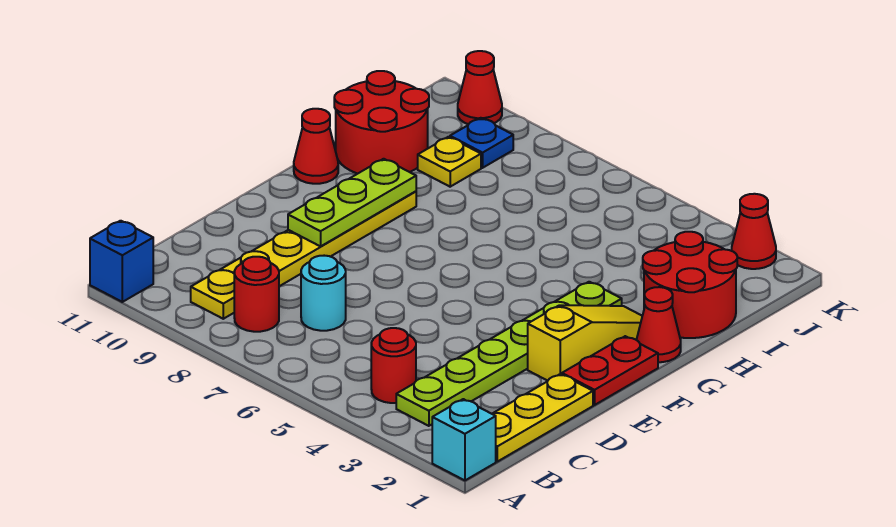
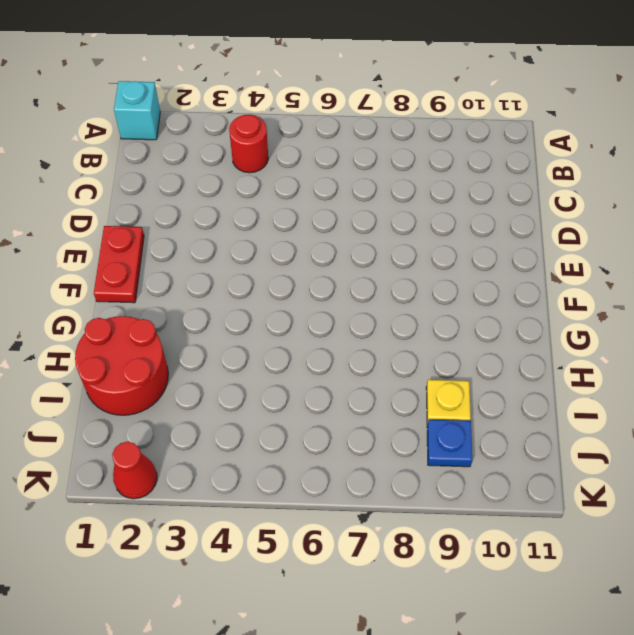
none -> blue 1x1 brick [90,221,153,302]
none -> yellow 1x3 plate [492,374,593,462]
none -> lime 1x6 plate [396,282,622,426]

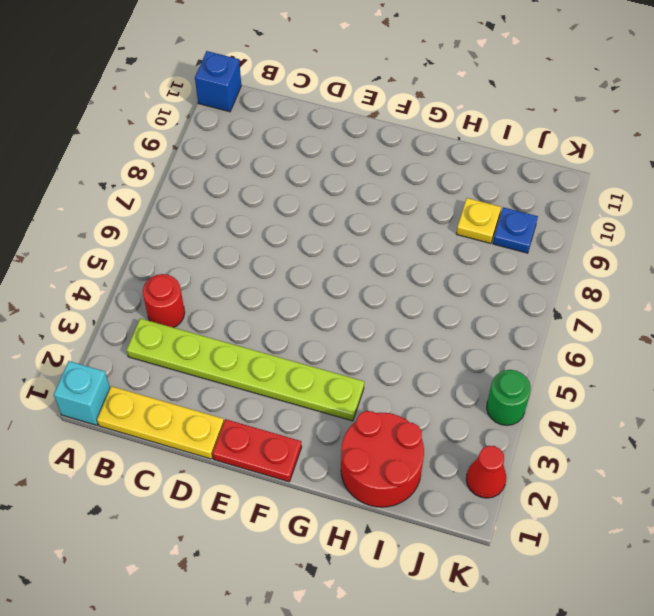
green 1x1 round brick [487,370,531,425] -> none
none -> red 1x1 round brick [234,257,279,332]
none -> yellow 1x6 plate [191,191,416,319]
none -> cyan 1x1 round brick [301,256,346,331]

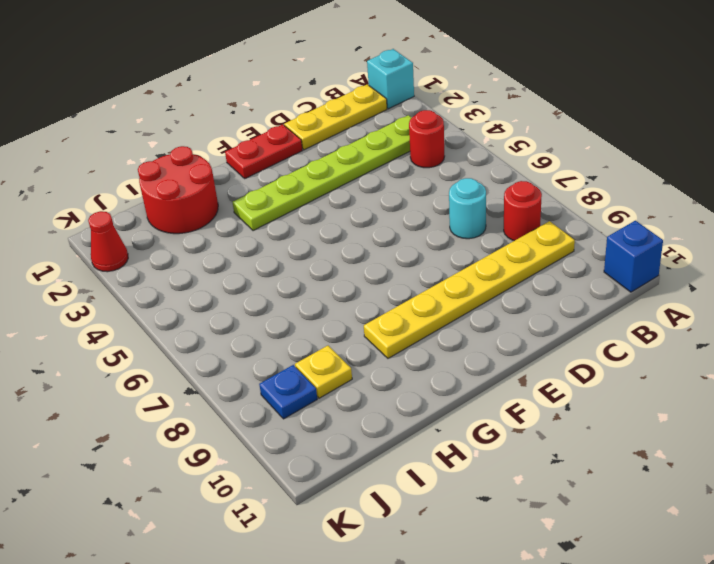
none -> yellow 1x3 slope [528,305,642,381]
none -> red 1x1 cone [637,287,681,362]
none -> red 1x1 cone [294,109,338,184]

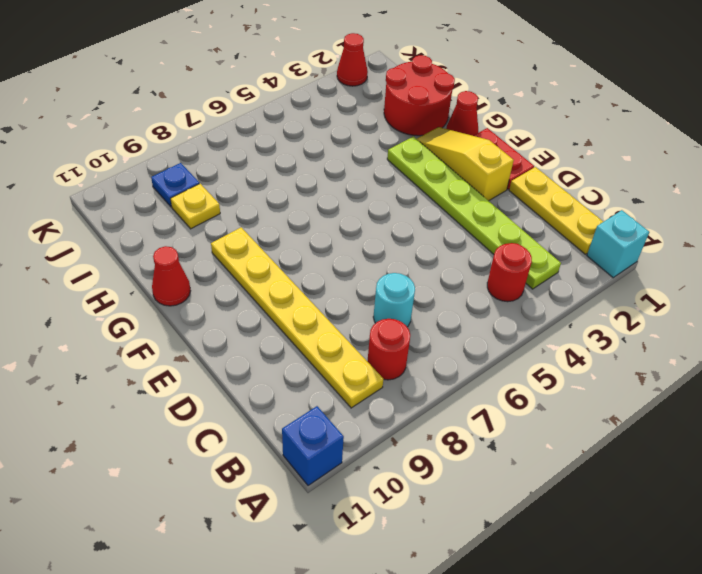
none -> red 2x2 round brick [334,71,429,174]
none -> red 1x1 cone [458,51,502,124]
none -> lime 1x3 plate [288,159,416,246]

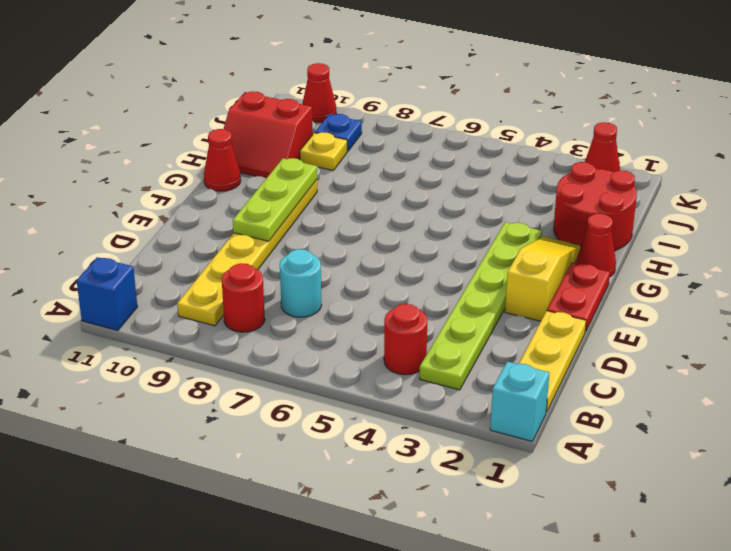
red 2x2 slope [224,91,313,178] -> red 2x2 round brick [334,71,429,174]

